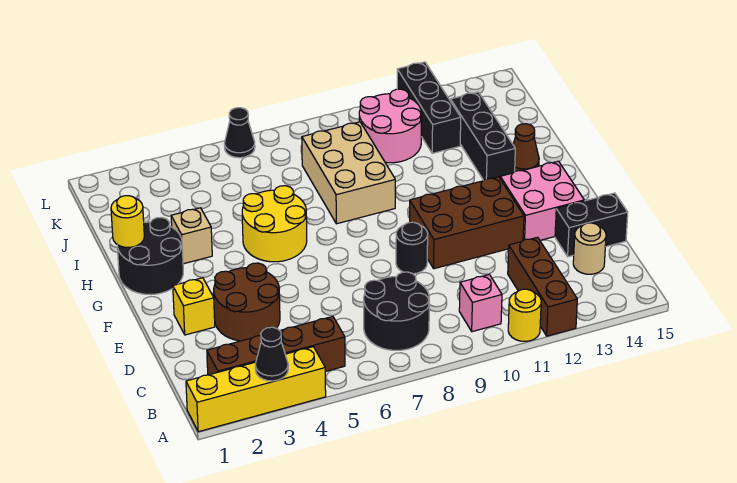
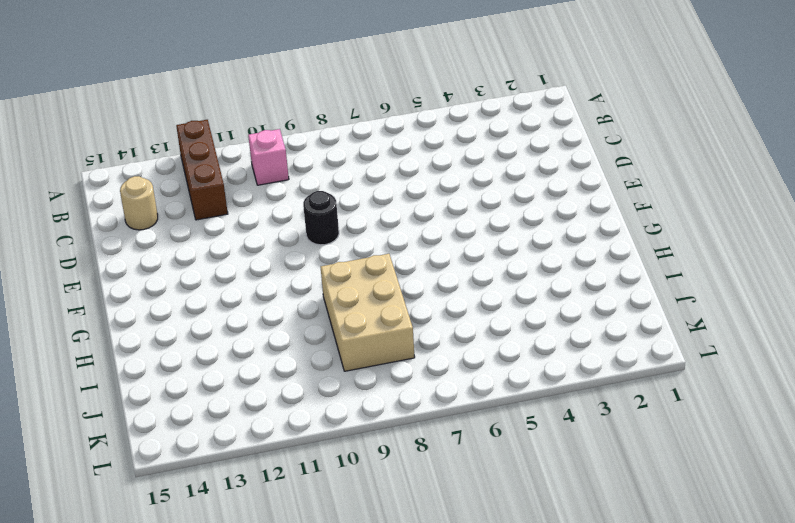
none -> yellow 1x4 brick [186,347,326,432]
none -> yellow 1x1 round brick [508,289,541,341]
none -> brown 1x4 brick [207,316,345,375]

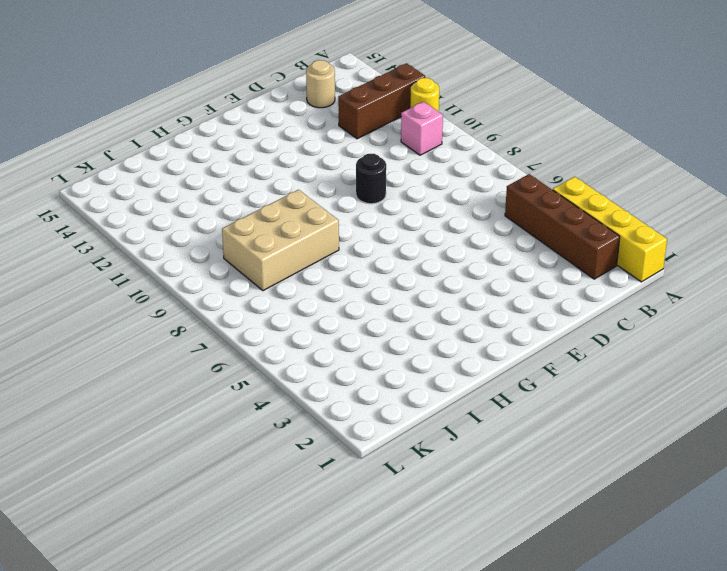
none -> black 2x2 round brick [364,272,429,350]
none -> brown 2x2 round brick [214,263,280,341]
none -> black 1x2 brick [555,193,628,257]

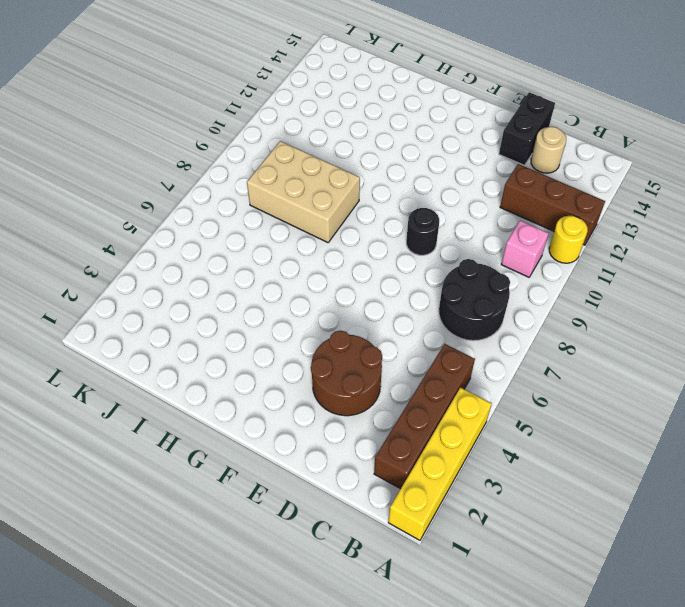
none -> yellow 1x1 brick [173,278,215,335]
none -> brown 2x3 brick [410,177,524,269]
none -> pink 2x2 brick [500,161,584,241]

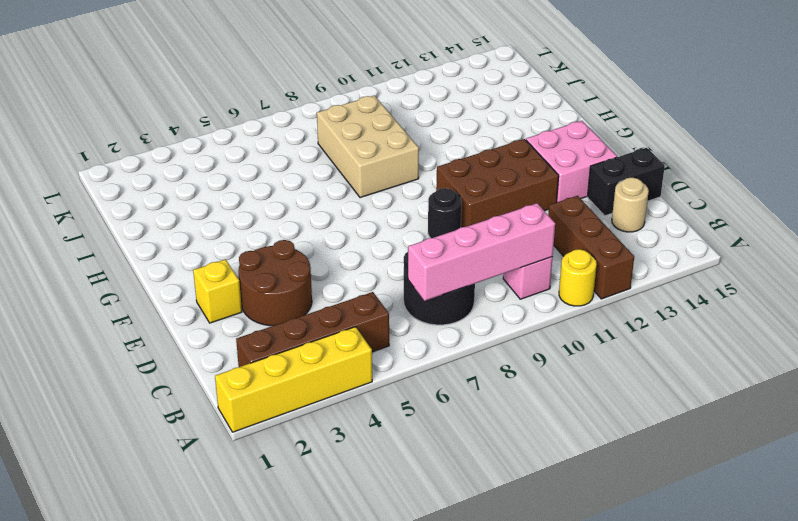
pink 1x4 brick [408,203,555,301] -> none
none -> black 2x2 round brick [117,217,183,295]
none -> yellow 2x2 round brick [242,186,307,262]
none -> tan 1x1 brick [171,208,212,264]

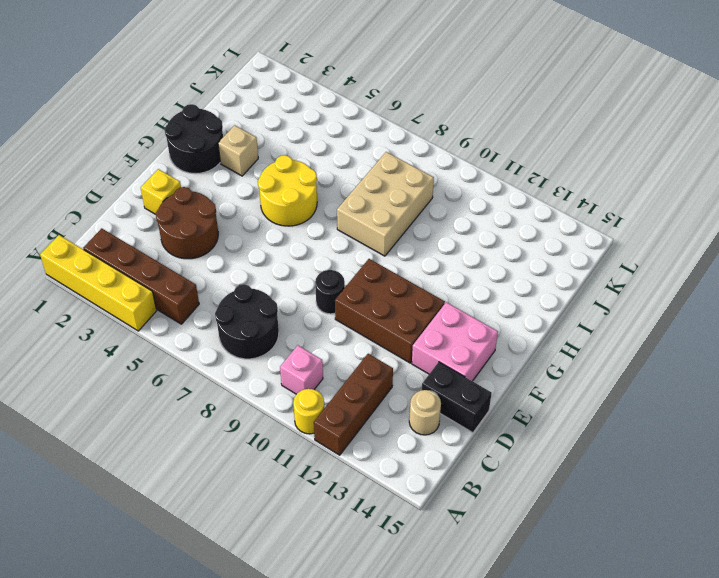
none -> black 1x3 brick [451,92,515,180]
none -> brown 1x1 cone [513,124,539,172]
none -> pink 2x2 round brick [359,89,422,163]

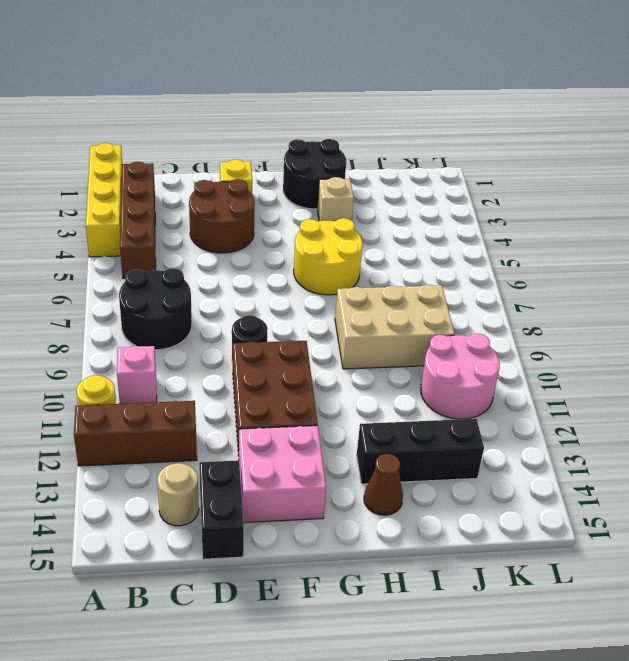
none -> black 1x3 brick [397,62,461,153]
none -> black 1x1 cone [224,108,255,158]
none -> black 1x1 cone [255,327,288,381]

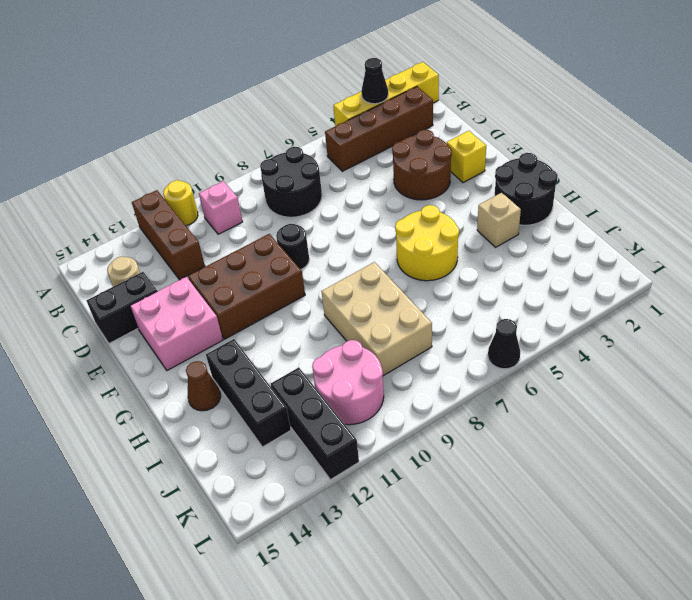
none -> yellow 1x1 round brick [111,196,144,248]

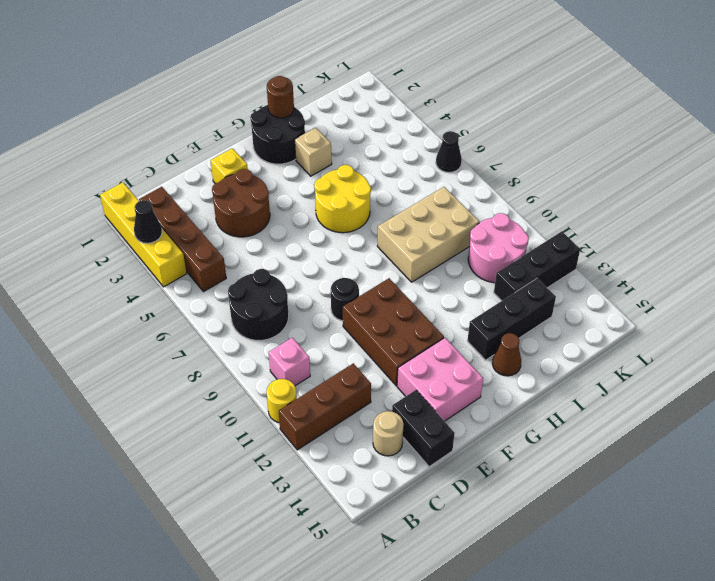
brown 1x1 round brick [267,76,294,118] -> yellow 1x1 round brick [111,196,144,248]

